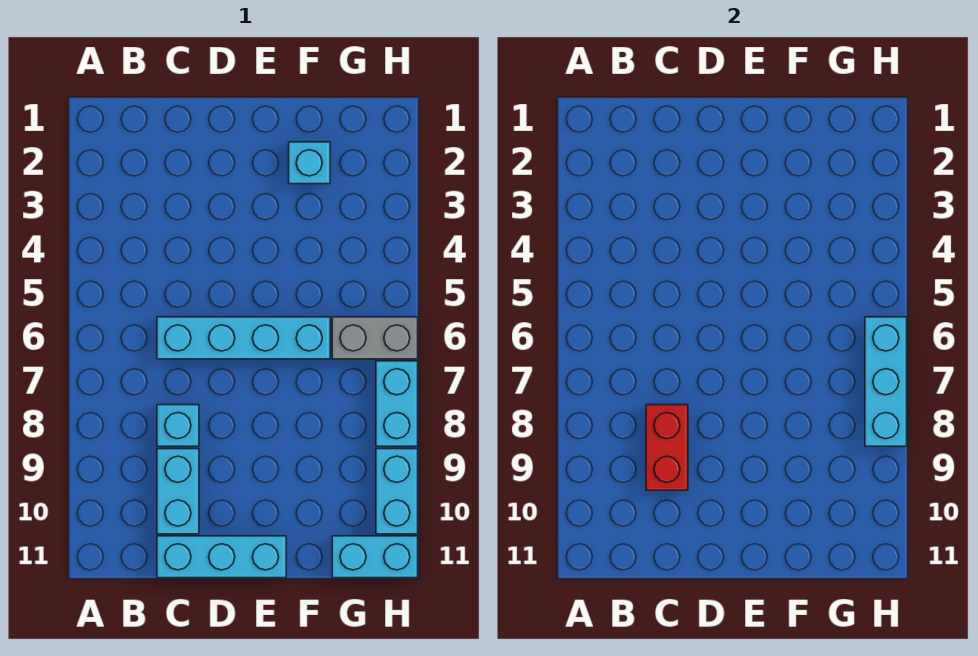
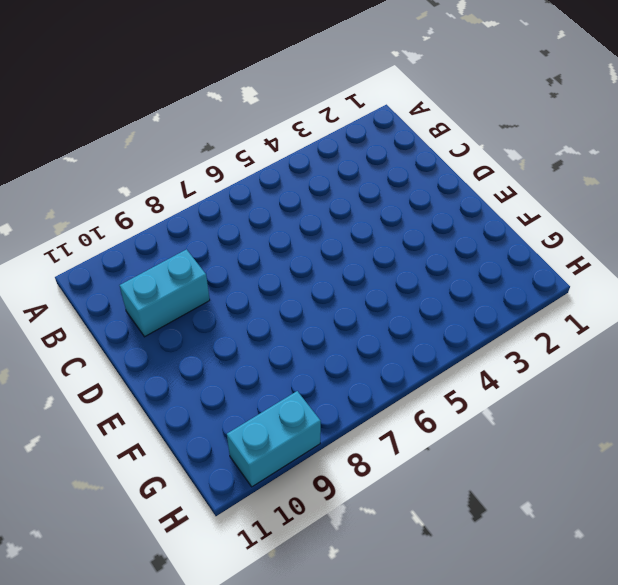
none -> cyan 1x4 brick [157,317,330,359]
none -> cyan 1x1 brick [157,405,199,446]

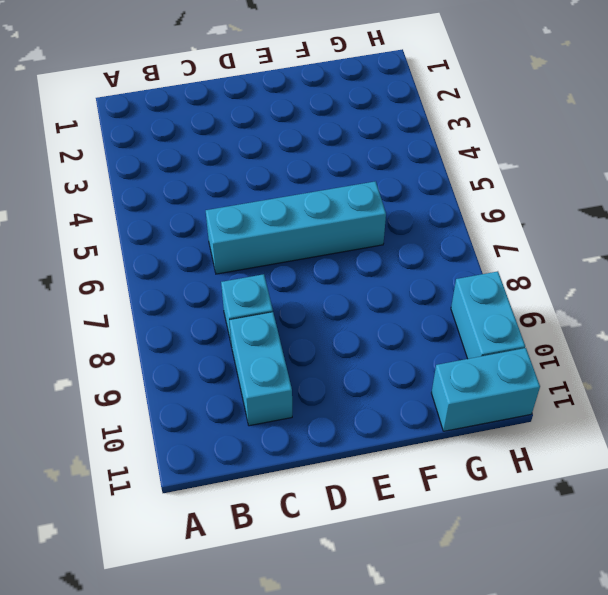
none -> cyan 1x3 brick [157,536,286,578]
none -> cyan 1x1 brick [289,142,330,184]

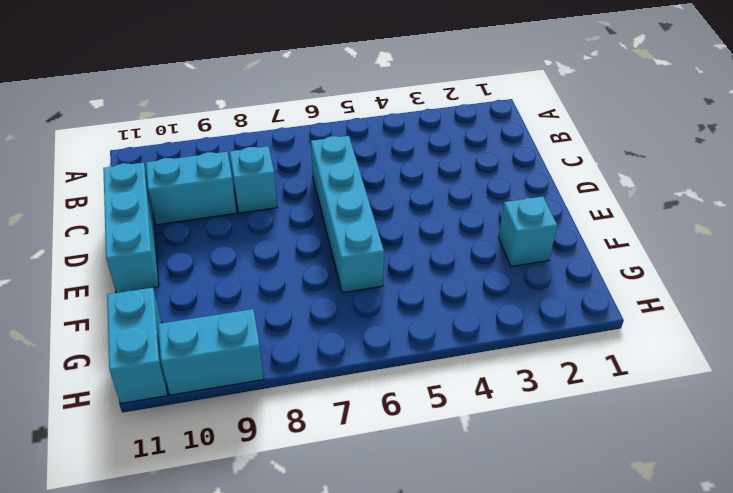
none -> grey 1x2 brick [332,317,418,359]
none -> cyan 1x2 brick [376,361,418,446]

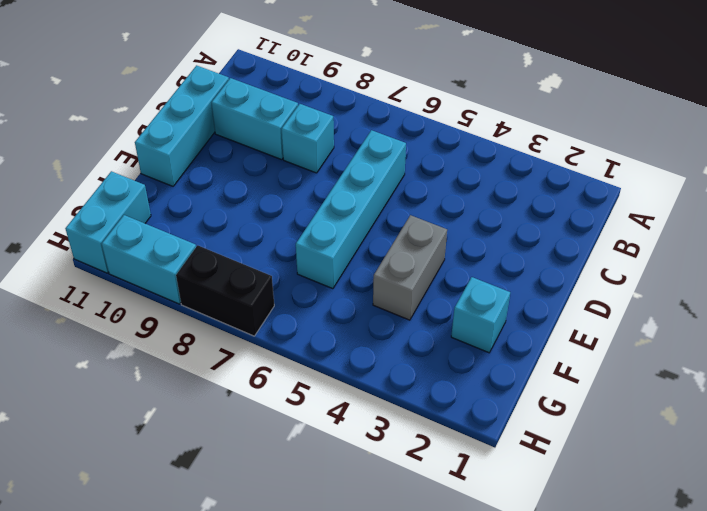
grey 1x2 brick [373,215,447,320] -> grey 1x2 brick moved to [332,317,418,359]
black 1x2 brick [176,245,274,336] -> cyan 1x2 brick [376,361,418,446]
none -> red 1x2 brick [646,405,688,490]
none -> cyan 1x3 brick [865,317,907,446]

